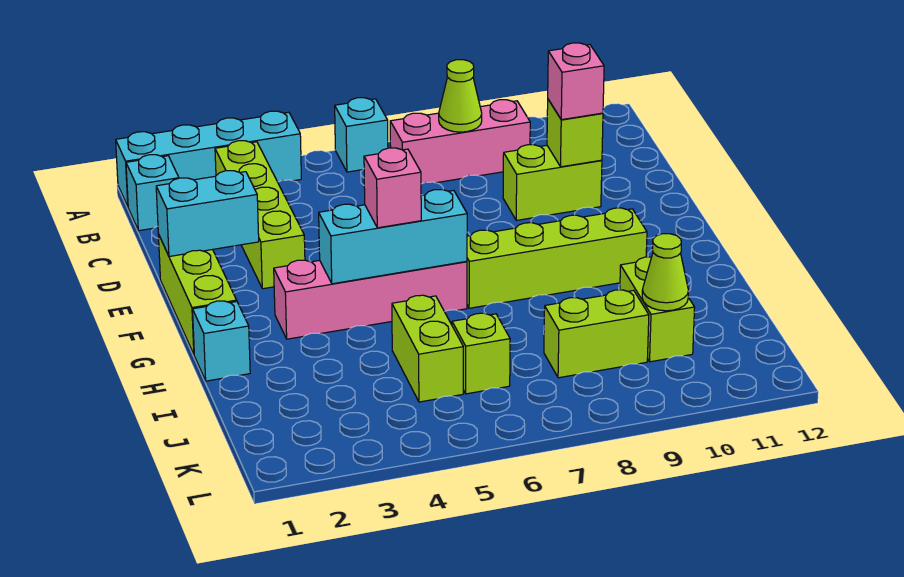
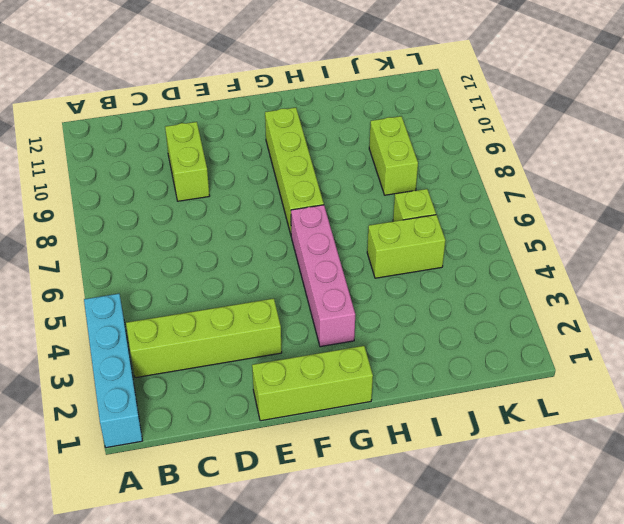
none -> cyan 1x1 brick [335,98,388,172]
none -> cyan 1x1 brick [126,155,179,231]
none -> pink 1x3 brick [390,100,530,184]

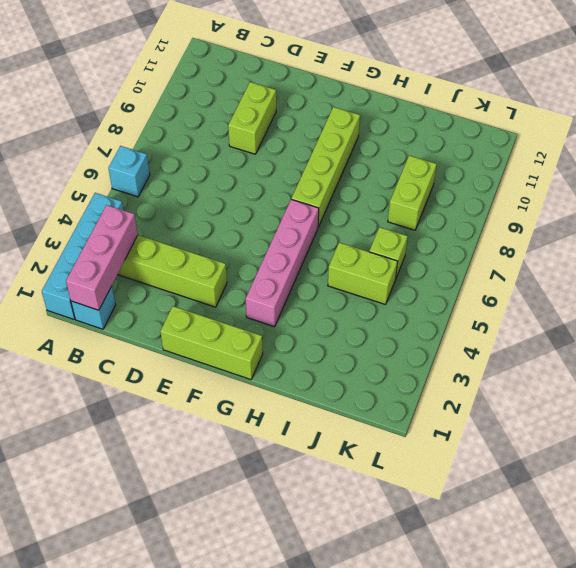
pink 1x3 brick [66,205,138,310] -> pink 1x3 brick moved to [390,100,530,184]
none -> cyan 1x1 brick [193,301,250,381]
none -> lime 1x2 brick [620,257,695,362]
none -> lime 1x1 cone [439,60,482,132]

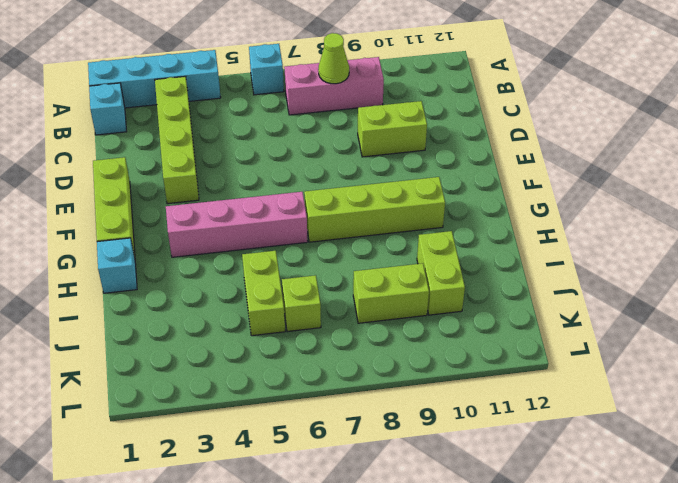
none -> lime 1x1 brick [547,100,603,167]
none -> cyan 1x2 brick [156,171,259,257]
none -> cyan 1x3 brick [319,190,467,284]

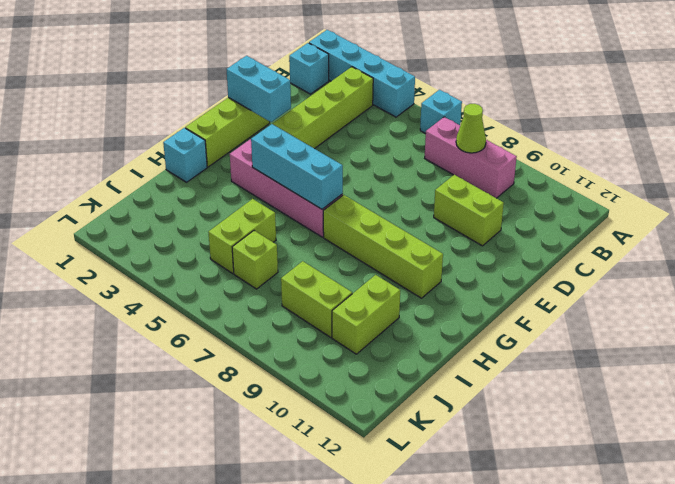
none -> lime 1x1 brick [547,100,603,167]
none -> lime 1x1 cone [642,234,688,311]
none -> pink 1x1 brick [548,43,604,120]

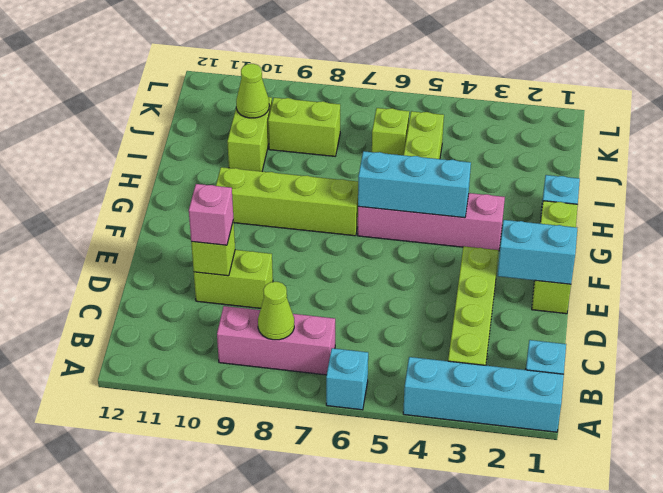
none -> pink 1x1 brick [364,148,421,228]

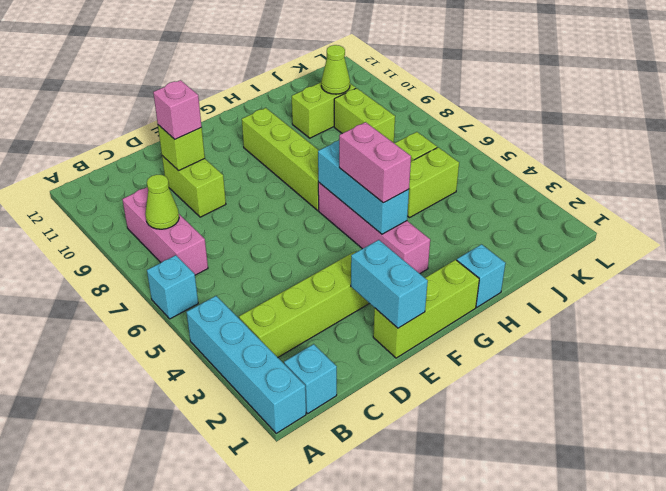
pink 1x2 brick [339,122,411,203] -> pink 1x1 brick [364,148,421,228]

